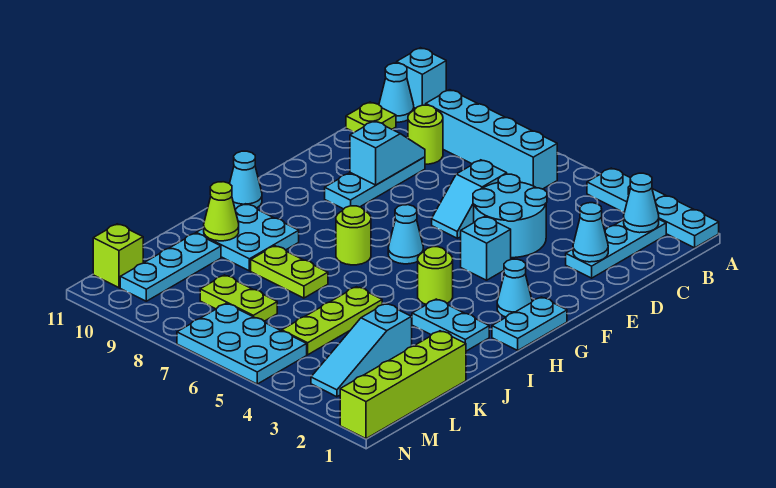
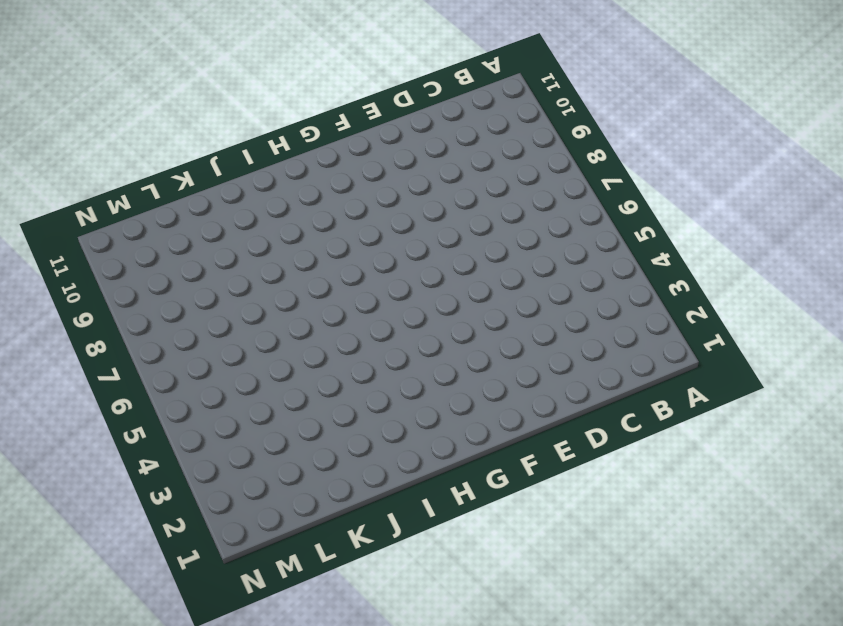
none -> cyan 1x4 plate [587,168,719,248]
none -> cyan 1x1 brick [397,48,446,108]
none -> cyan 1x3 plate [566,220,666,278]
none -> cyan 1x4 brick [426,90,557,189]

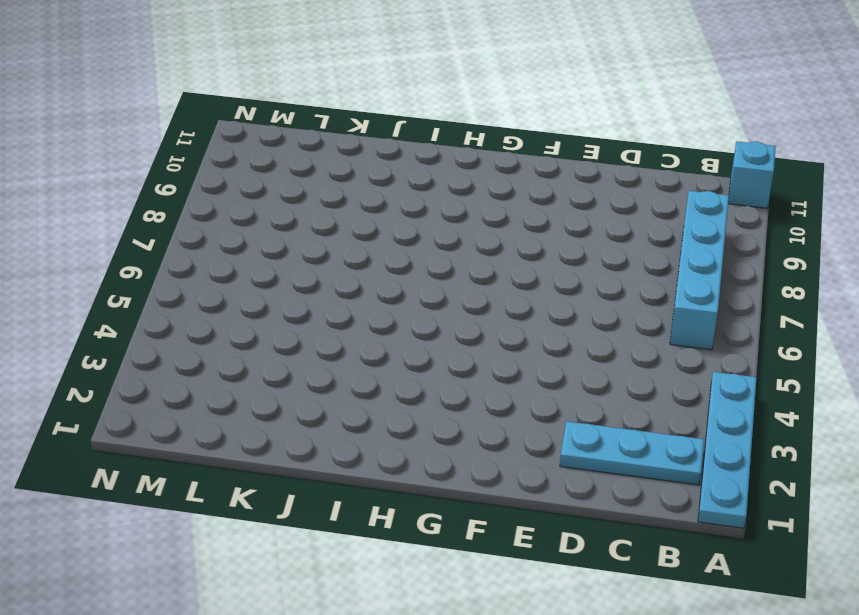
none -> cyan 1x1 cone [379,63,414,122]
none -> lime 1x1 round brick [408,105,443,164]
none -> lime 1x1 plate [346,102,396,132]
none -> cyan 2x2 round brick [473,174,547,258]

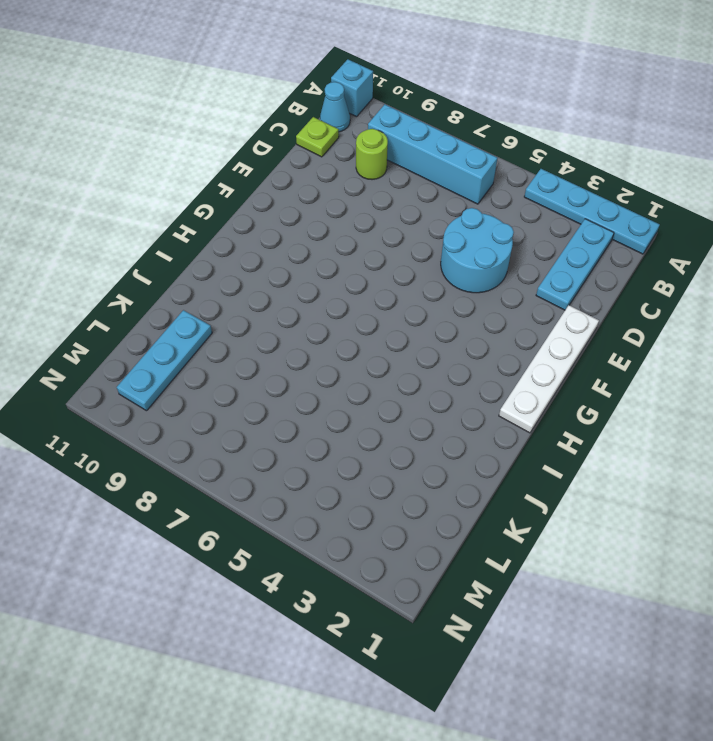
white 1x4 plate [499,305,599,433] -> cyan 1x2 plate [492,297,567,350]
none -> cyan 1x2 slope [432,160,507,238]
none -> cyan 1x3 plate [325,157,425,209]
none -> cyan 1x1 brick [461,217,511,280]
none -> cyan 1x1 cone [497,259,532,317]

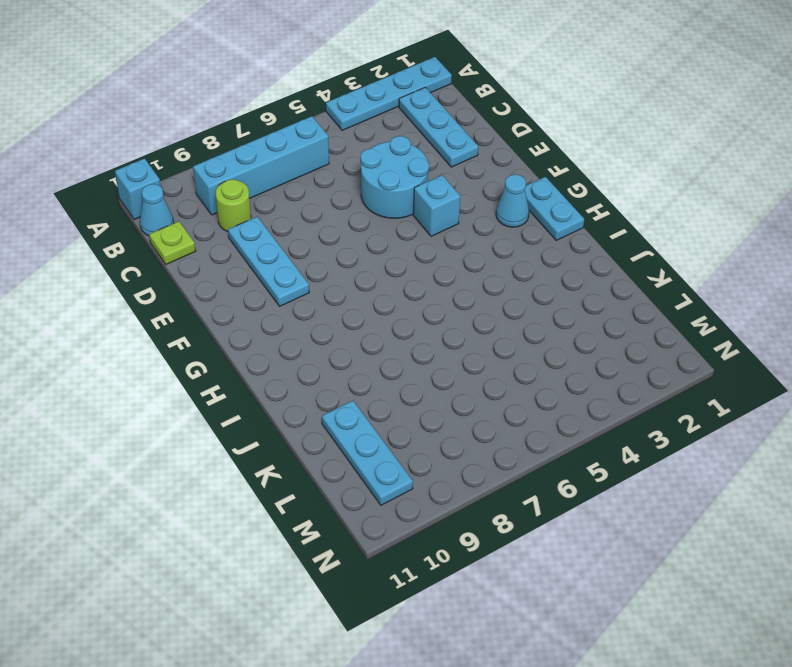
none -> cyan 1x2 slope [432,160,507,238]
none -> cyan 1x1 cone [388,205,424,264]
none -> lime 1x1 round brick [418,247,453,304]
none -> lime 1x1 round brick [336,206,371,265]

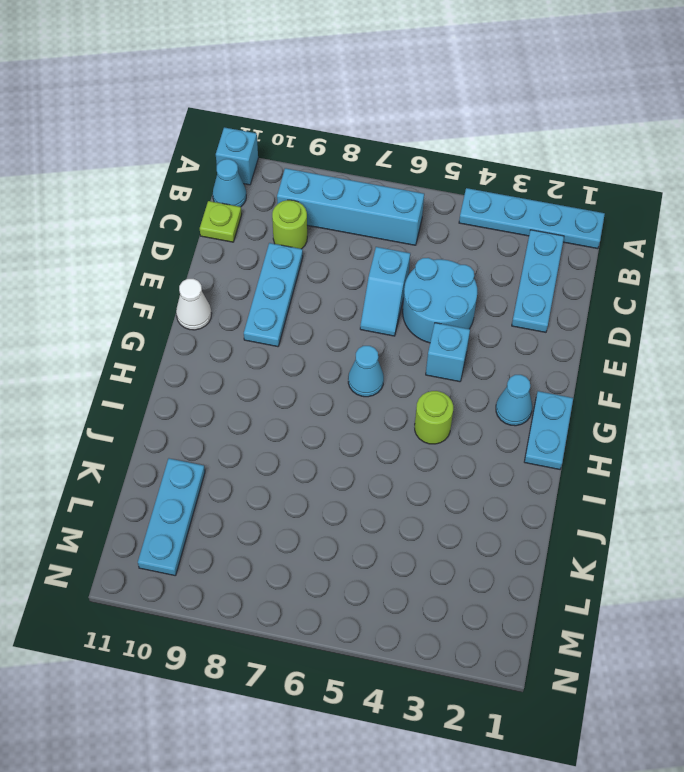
white 1x1 cone [176,279,212,330] -> none
none -> lime 1x1 round brick [336,206,371,265]
none -> cyan 1x1 cone [230,151,262,209]
none -> cyan 1x2 plate [412,299,489,351]
none -> cyan 2x2 plate [196,204,299,271]

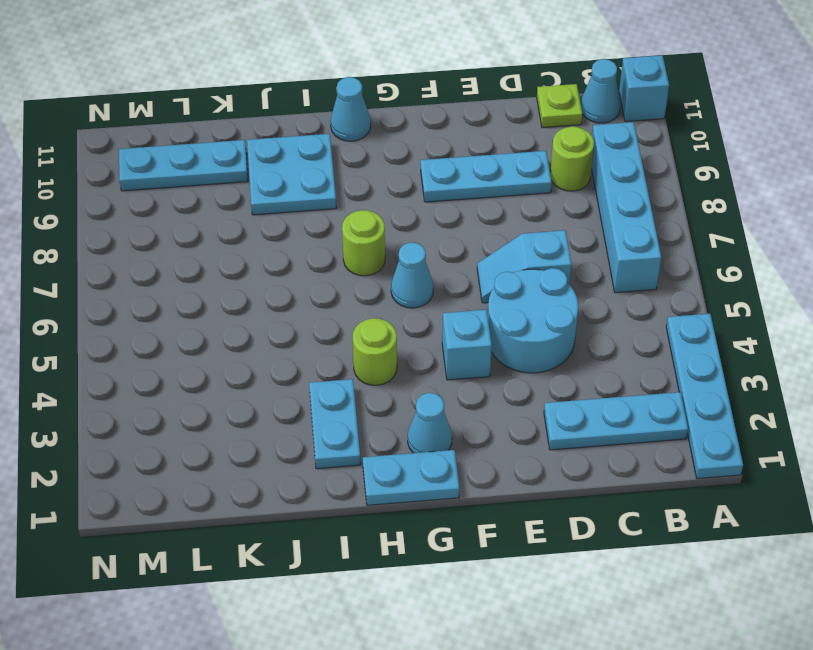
none -> lime 1x3 plate [282,287,382,355]
none -> lime 1x2 plate [251,246,328,298]
none -> lime 1x4 brick [340,331,466,439]
none -> cyan 1x3 slope [311,303,412,397]

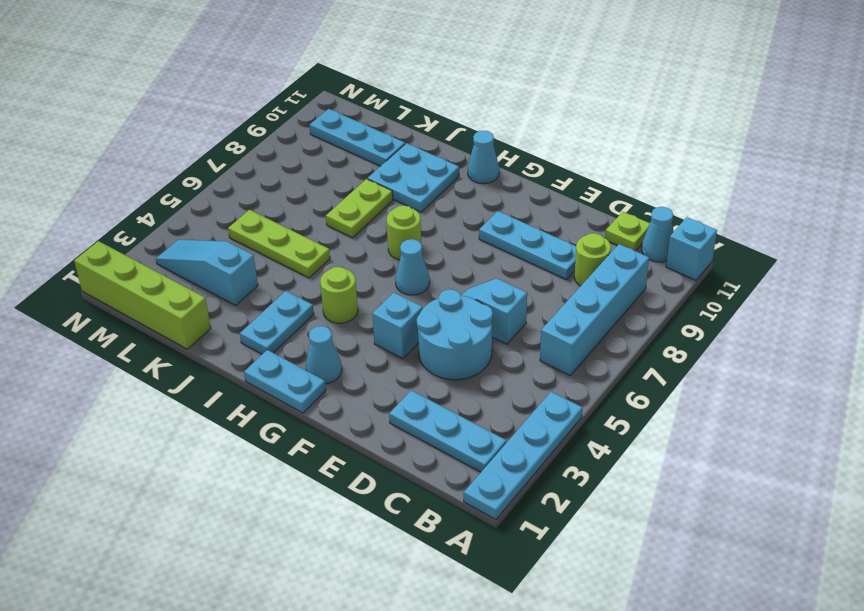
none -> lime 1x2 plate [200,275,277,321]
none -> cyan 2x3 plate [177,303,307,384]
none -> lime 1x1 brick [93,224,143,288]
none -> cyan 1x1 cone [624,173,659,233]

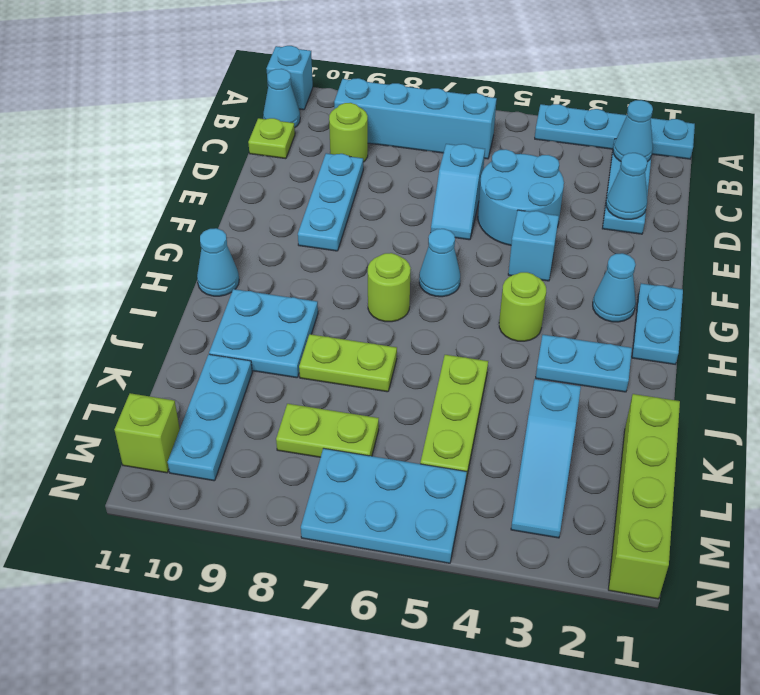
none -> cyan 1x2 slope [350,121,425,185]
none -> lime 1x1 cone [204,182,239,241]

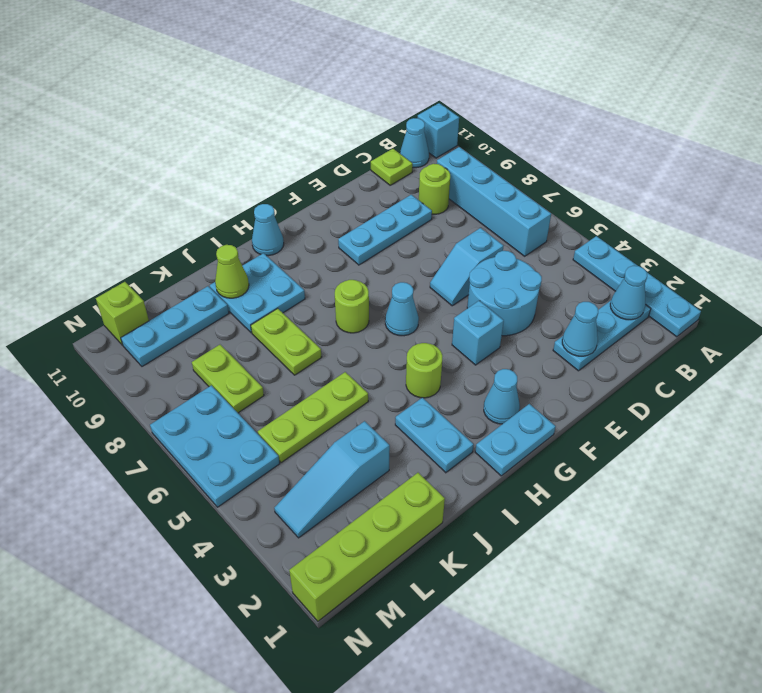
none -> cyan 1x2 slope [350,121,425,185]

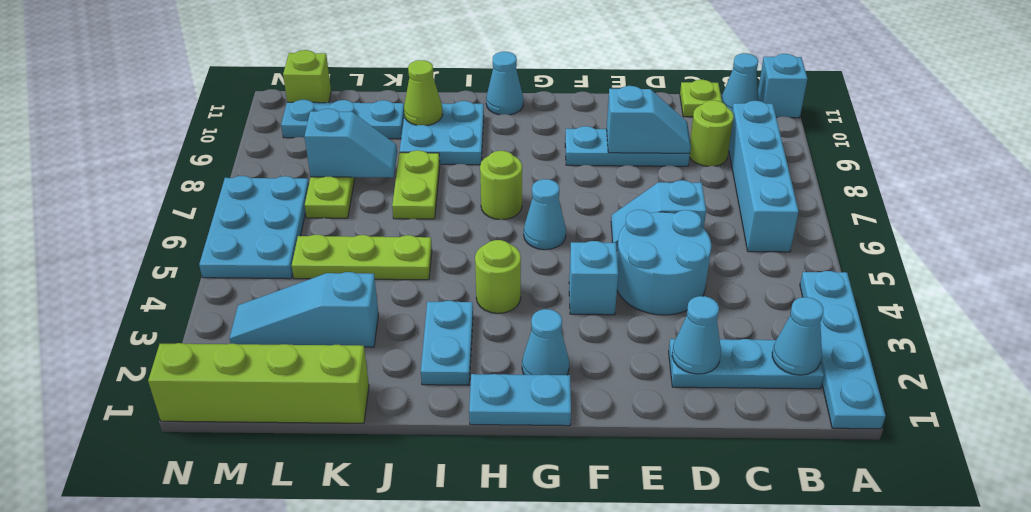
cyan 1x2 slope [304,109,397,178] -> none

